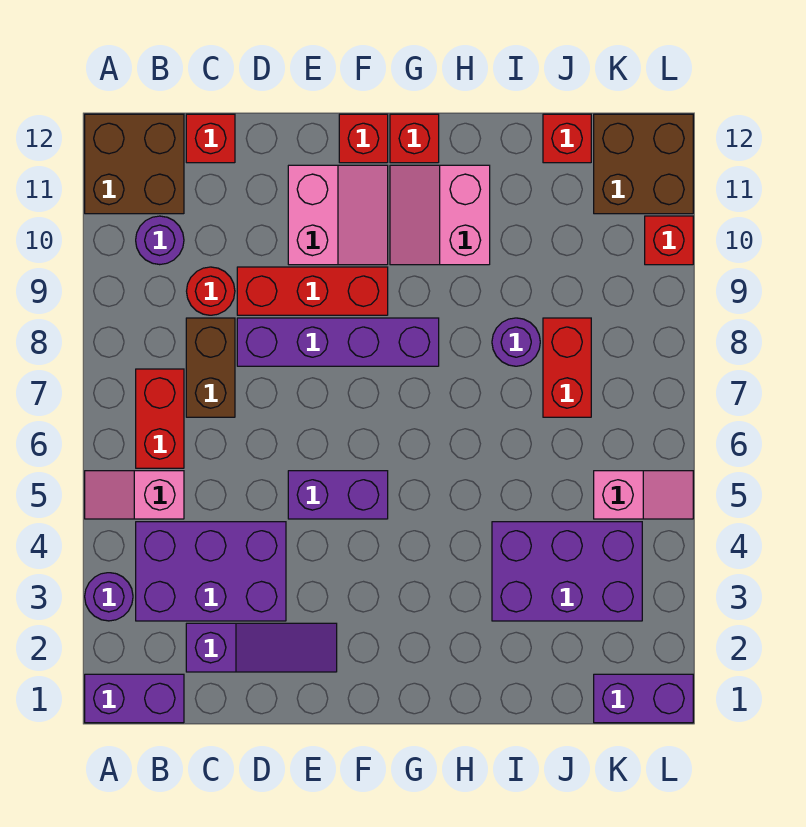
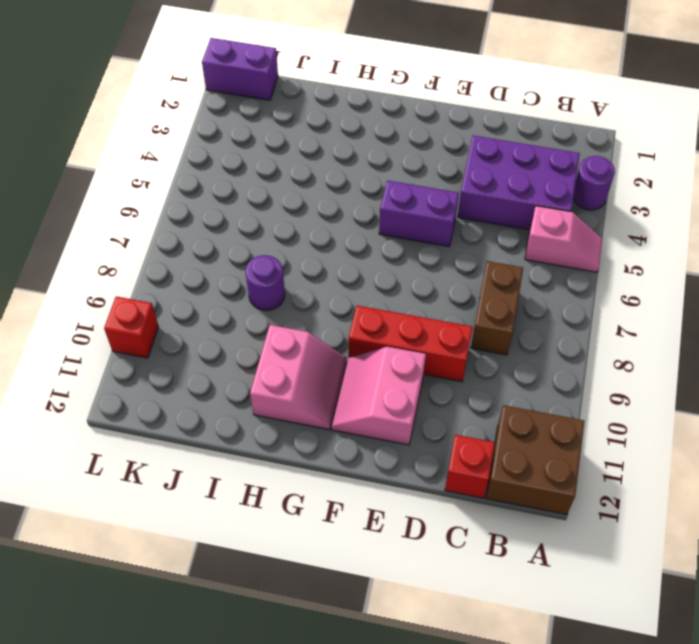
none -> purple 1x2 brick [85,674,184,723]
none -> red 1x2 brick [136,369,184,468]
none -> purple 1x1 round brick [136,216,184,265]

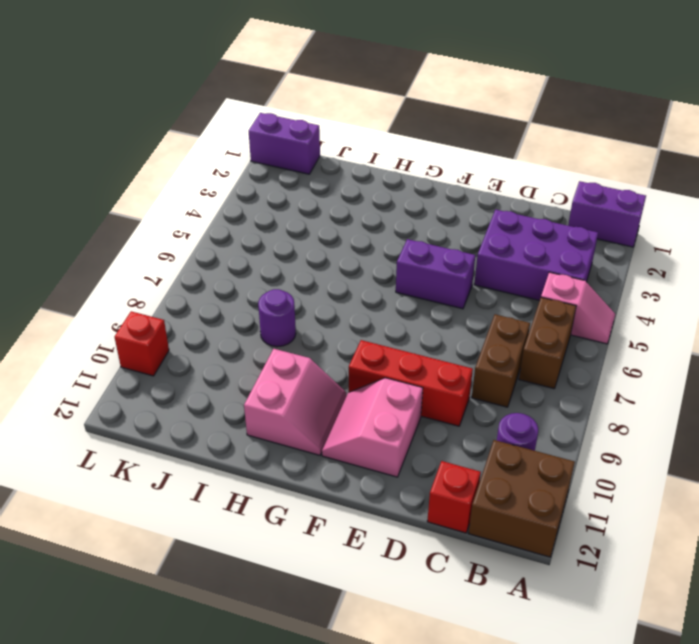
brown 1x2 brick [519,297,576,389] -> red 1x2 brick [136,369,184,468]
none -> purple 1x1 round brick [85,573,133,621]
none -> purple 1x3 slope [186,623,337,672]
none -> red 1x1 round brick [187,267,235,315]

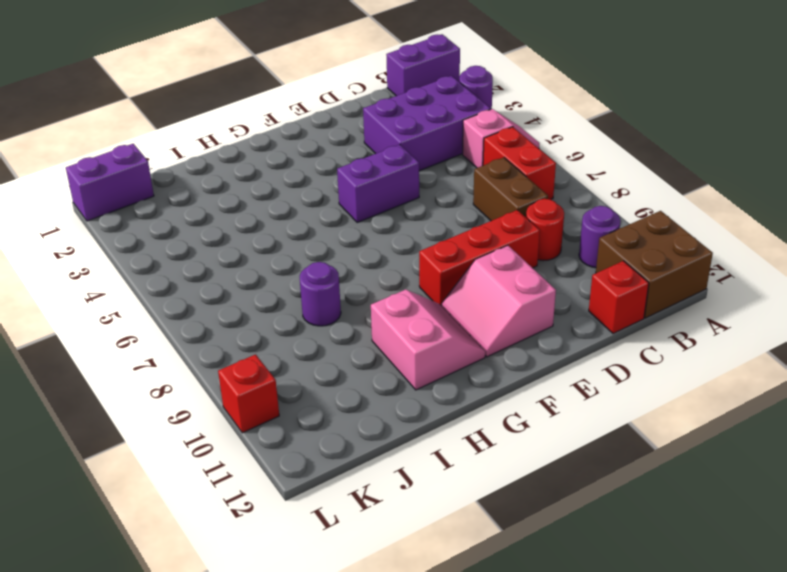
none -> purple 1x3 slope [186,623,337,672]
none -> purple 1x4 brick [237,318,439,366]
none -> red 1x1 brick [339,114,388,163]

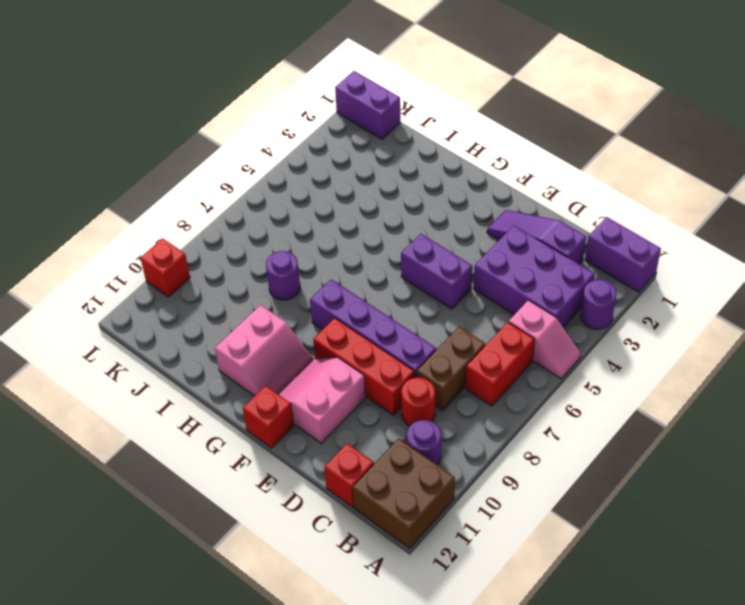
none -> red 1x1 brick [390,114,439,163]
none -> purple 2x3 brick [492,522,642,621]
none -> red 1x2 brick [543,318,591,417]

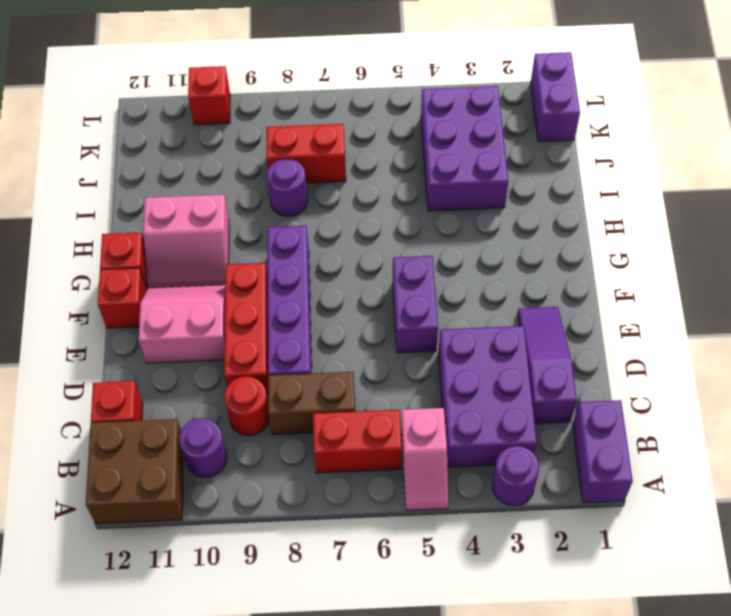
none -> red 1x1 brick [543,114,591,163]
none -> pink 1x2 slope [594,471,693,519]
none -> brown 2x2 brick [594,114,693,214]

